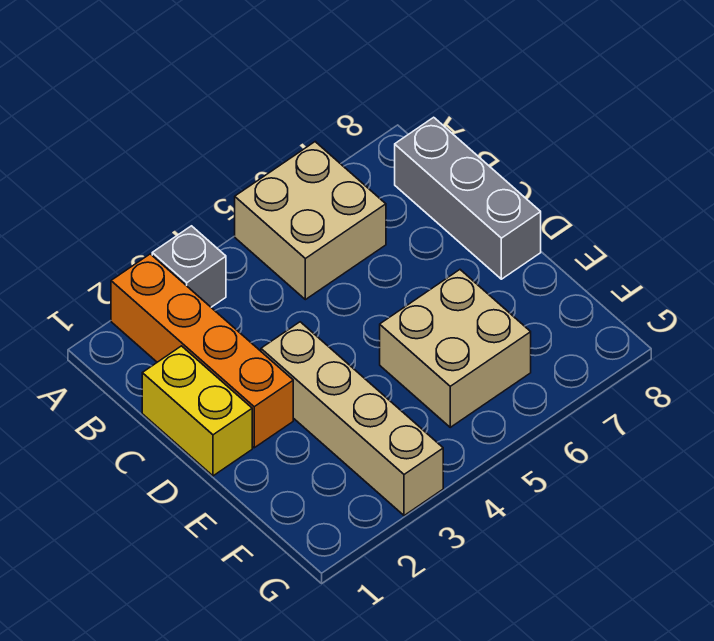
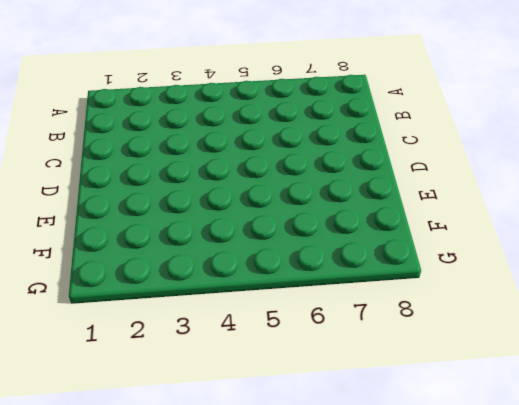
none -> orange 1x4 brick [111,254,293,448]
none -> grey 1x1 brick [152,226,226,307]

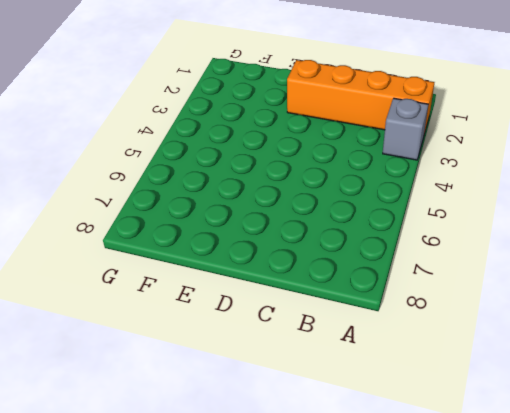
none -> tan 2x2 brick [235,142,386,300]
none -> grey 1x3 brick [395,117,541,279]

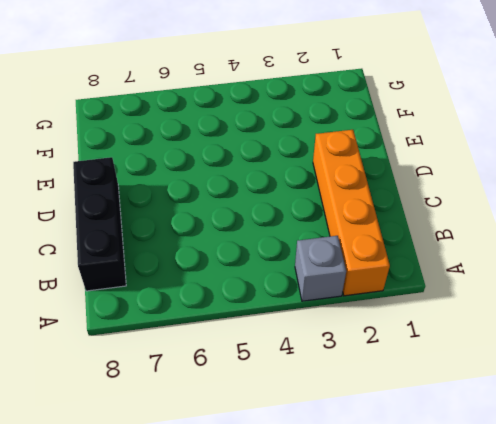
black 1x3 brick [73,157,126,291] -> grey 1x3 brick [395,117,541,279]
none -> tan 2x2 brick [235,142,386,300]
none -> yellow 1x2 brick [142,346,252,476]

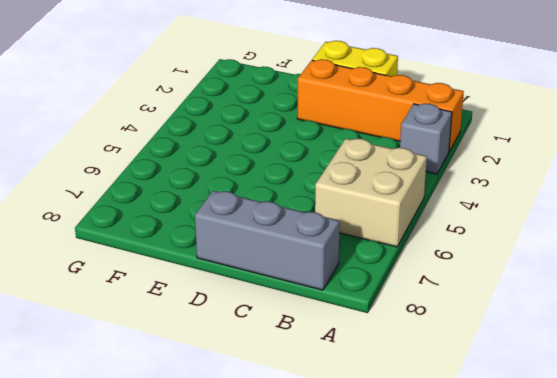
none -> tan 1x4 brick [261,322,443,516]
none -> tan 2x2 brick [380,270,531,427]

